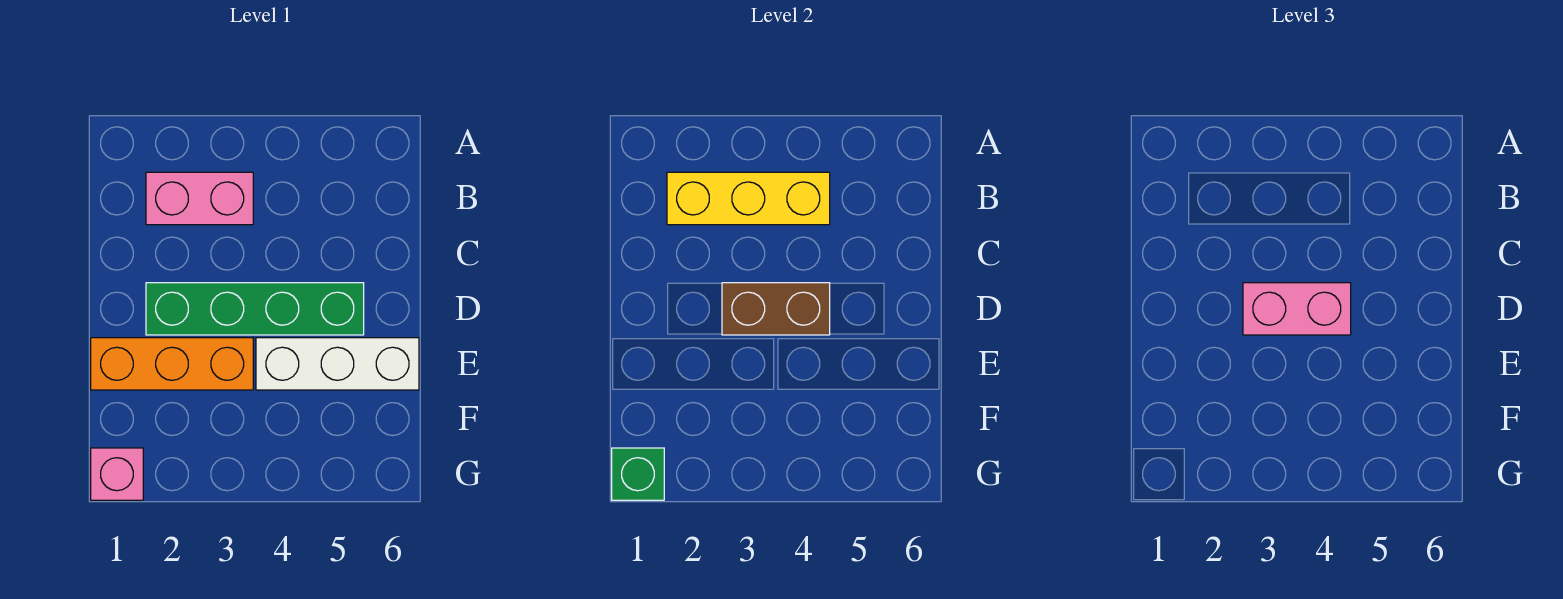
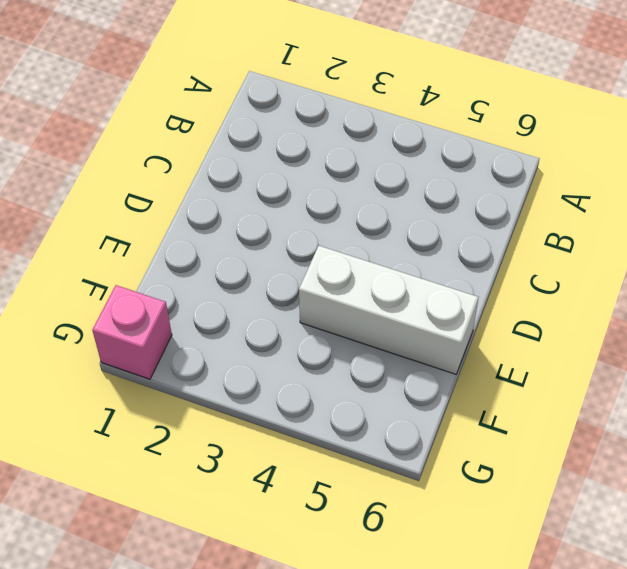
none -> pink 1x2 brick [146,172,253,225]
none -> green 1x4 brick [146,283,364,335]

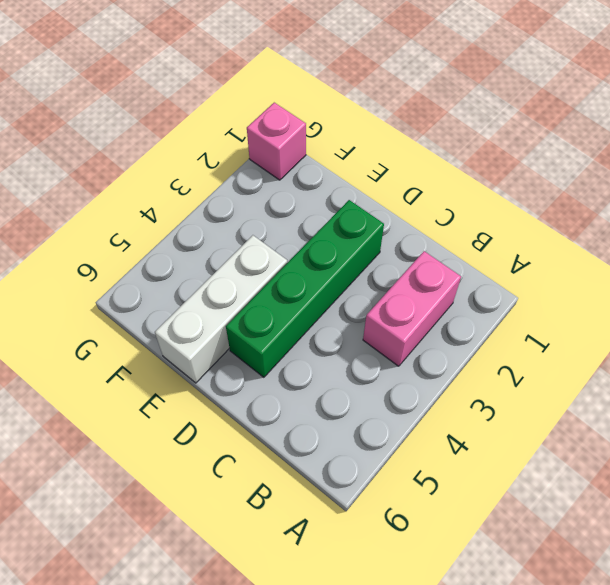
none -> orange 1x3 brick [91,338,253,390]
none -> yellow 1x3 brick [667,172,830,225]

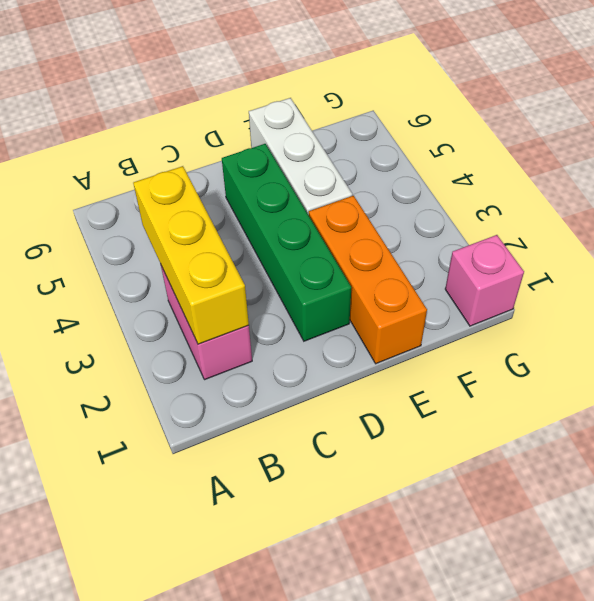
none -> brown 1x2 brick [722,283,830,335]
none -> green 1x1 brick [612,448,664,500]

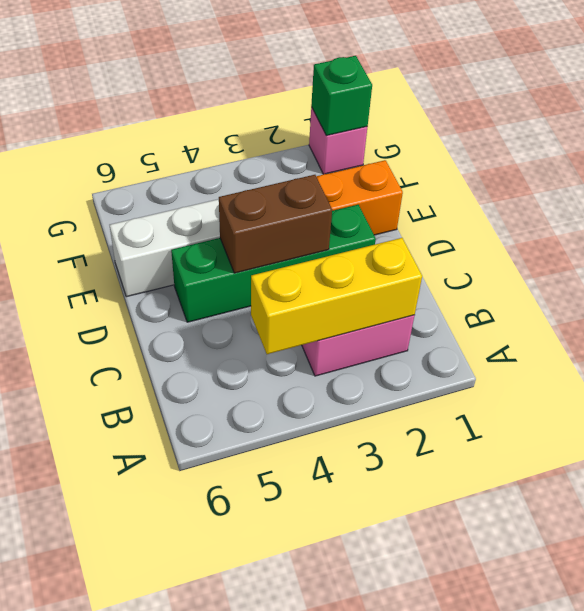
none -> pink 1x2 brick [1243,283,1351,335]

